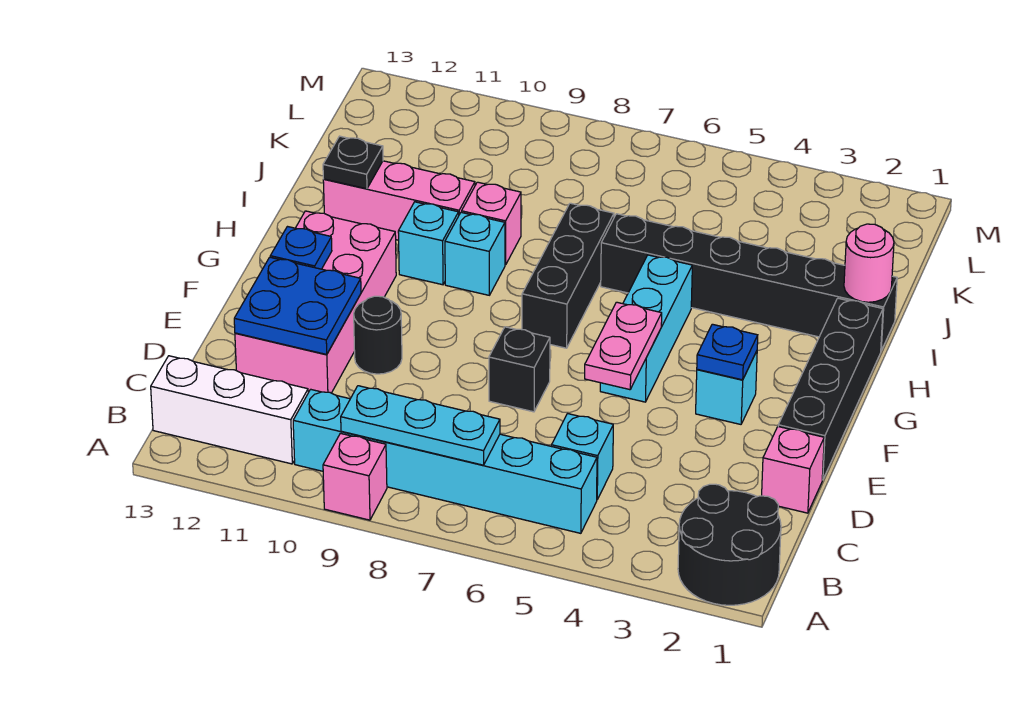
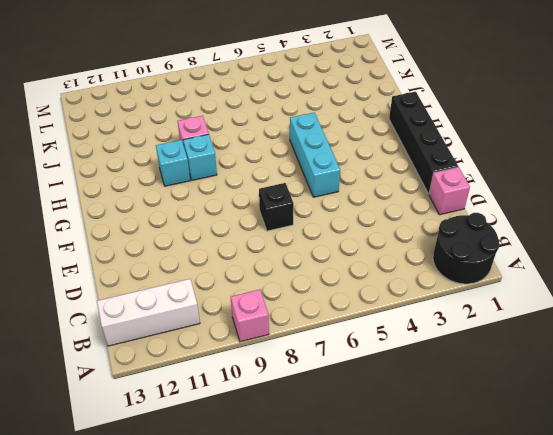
none -> cyan 1x6 brick [293,389,597,533]
none -> cyan 1x1 brick [552,414,613,499]
none -> pink 2x4 brick [235,211,396,393]

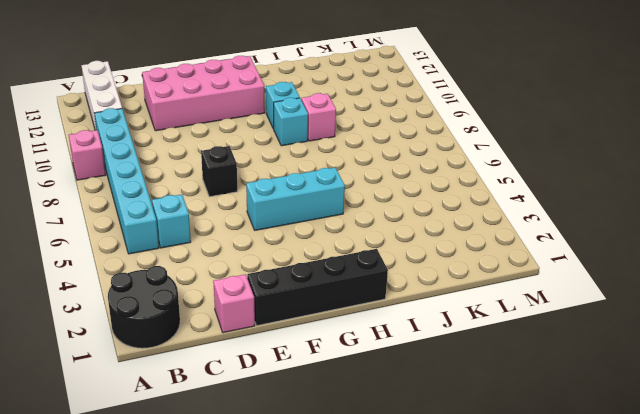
none -> black 1x1 round brick [354,296,402,374]
none -> cyan 1x1 brick [696,351,757,424]
none -> black 1x3 brick [522,203,614,348]

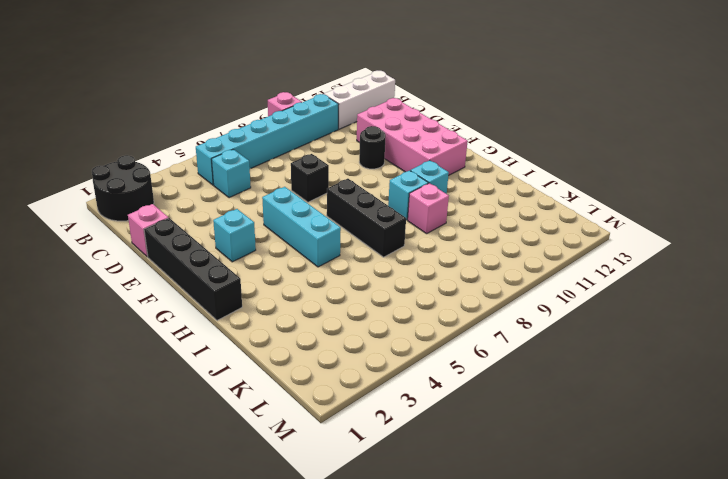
none -> black 1x6 brick [601,214,897,350]
none -> pink 1x3 brick [323,161,475,240]
none -> cyan 1x3 plate [341,386,500,465]

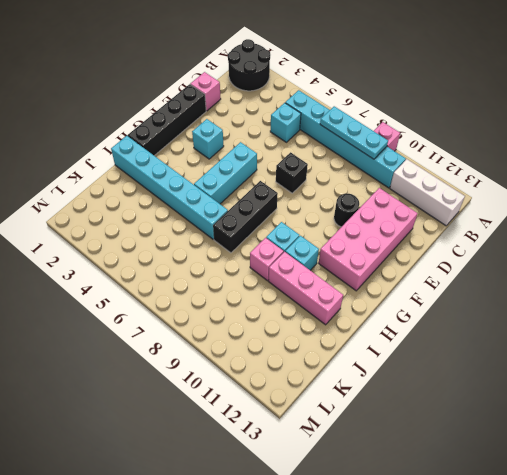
cyan 1x6 brick [111,136,228,239] -> black 1x6 brick [601,214,897,350]
none -> blue 2x2 plate [234,257,361,354]
none -> pink 1x2 plate [585,302,662,390]
none -> blue 1x1 plate [697,324,758,380]

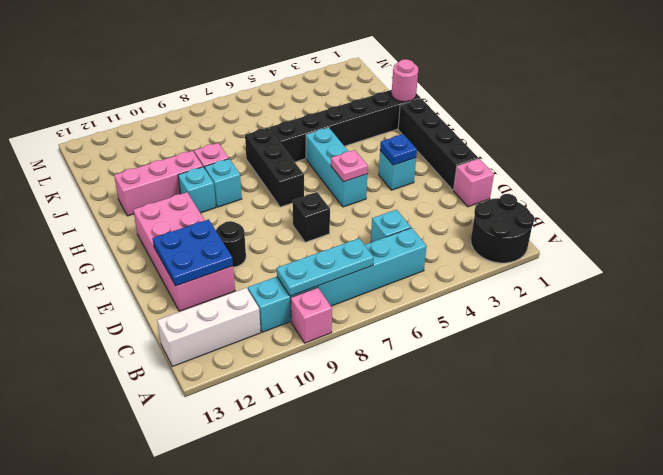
pink 1x1 plate [331,150,368,182] -> pink 1x2 plate [585,302,662,390]
none -> blue 1x1 plate [270,227,332,269]
none -> black 1x1 plate [323,136,383,189]

